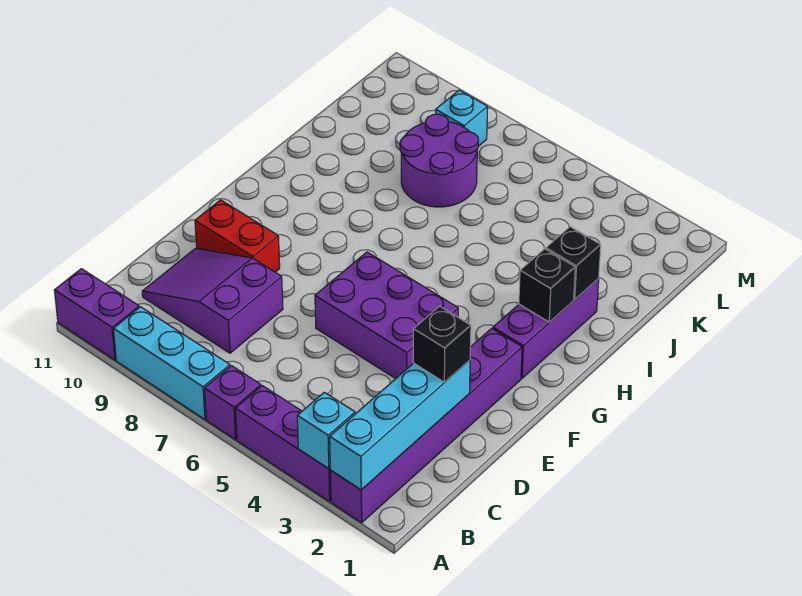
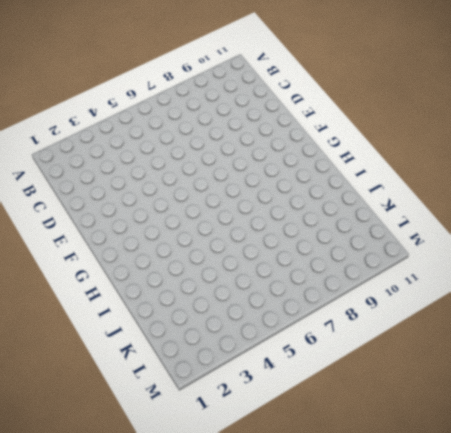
none -> purple 1x6 brick [330,328,522,523]
none -> purple 1x3 brick [235,386,331,502]
none -> purple 1x1 brick [204,366,261,440]

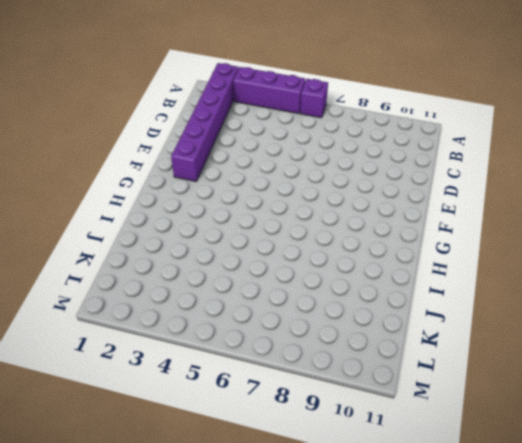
none -> cyan 1x3 brick [114,307,230,419]
none -> purple 1x2 brick [54,269,139,360]
none -> purple 2x3 slope [142,248,283,353]

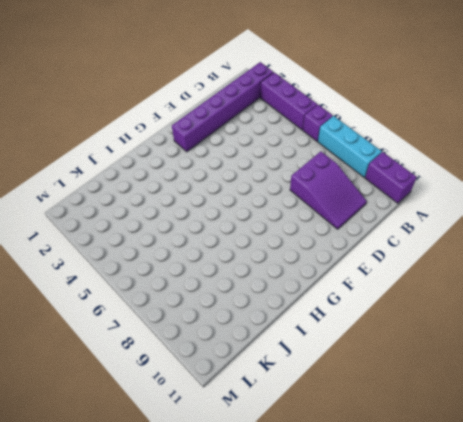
none -> purple 2x3 brick [315,252,458,379]
none -> red 1x2 brick [195,200,280,272]
none -> purple 1x3 brick [493,279,599,378]

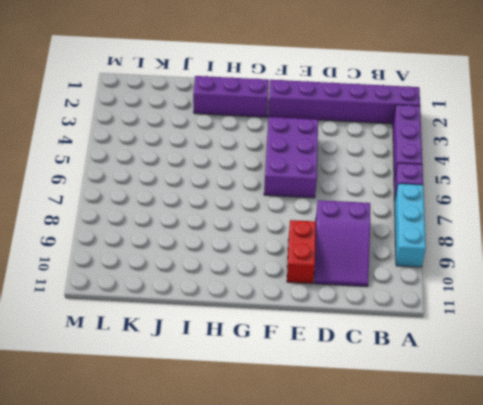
none -> purple 1x2 brick [54,269,139,360]
none -> purple 2x2 round brick [400,114,478,207]
none -> cyan 1x1 brick [436,90,488,146]

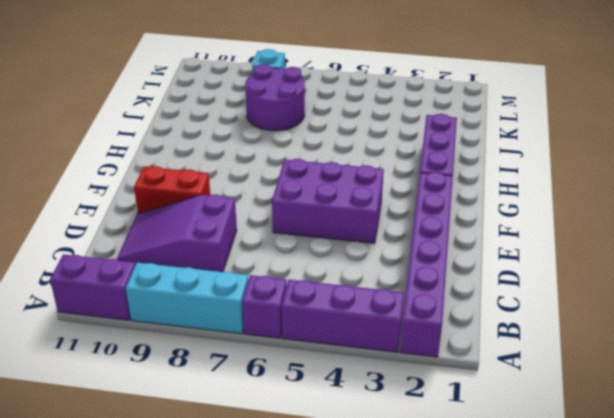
none -> cyan 1x4 brick [330,360,470,490]
none -> cyan 1x1 brick [297,392,355,469]
none -> black 1x1 brick [519,249,575,322]

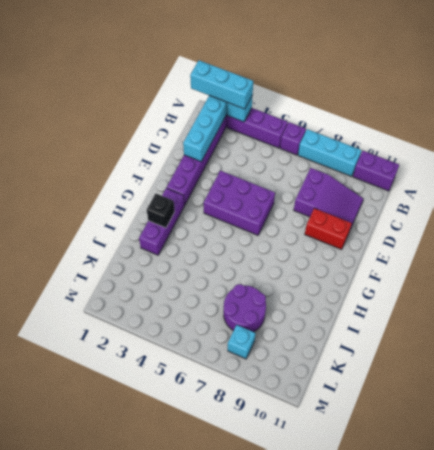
cyan 1x3 brick [190,60,253,109] -> none
none -> black 1x1 brick [546,227,601,299]
none -> black 1x1 brick [413,306,471,382]

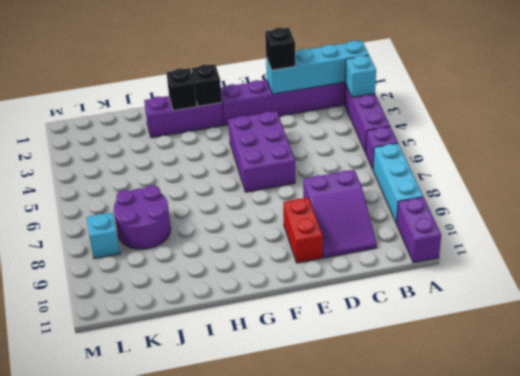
black 1x1 brick [192,64,222,106] -> black 1x1 brick moved to [546,227,601,299]

